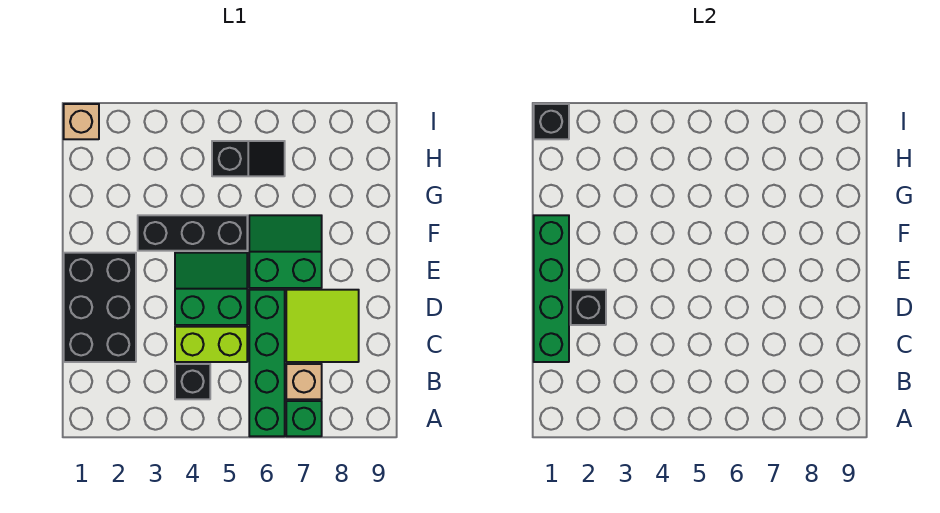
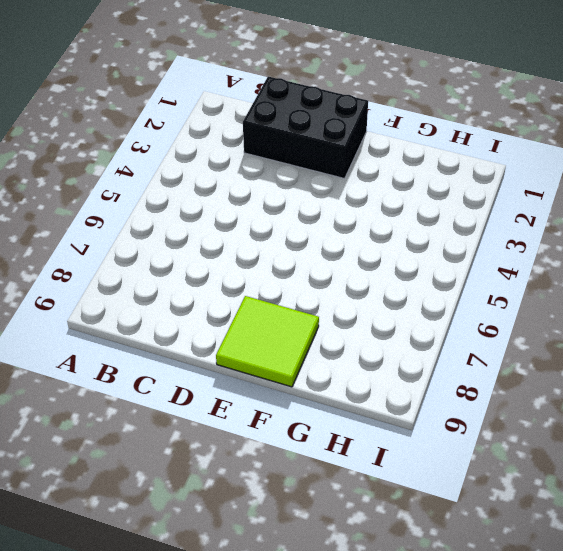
lime 2x2 tile [216,296,319,387] -> lime 2x2 tile moved to [286,290,359,362]
none -> green 1x4 brick [249,290,285,436]
none -> green 1x1 brick [286,401,322,436]
none -> black 1x1 brick [175,364,210,399]

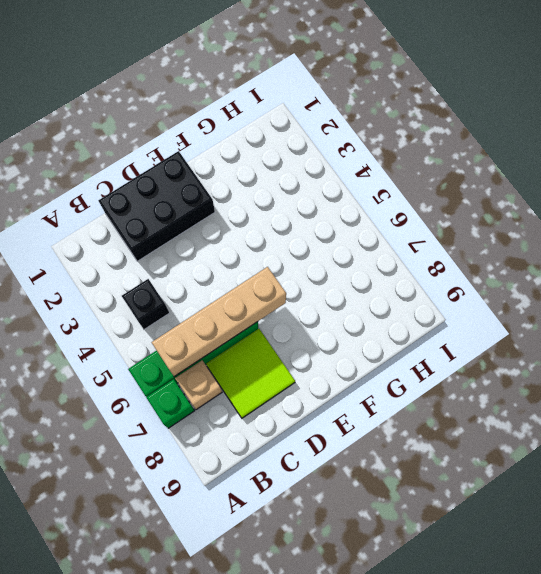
tan 1x4 brick [152,267,286,376] -> none
none -> lime 1x2 brick [175,327,247,362]
none -> green 2x2 slope [175,253,247,325]
none -> green 2x2 slope [249,215,322,288]

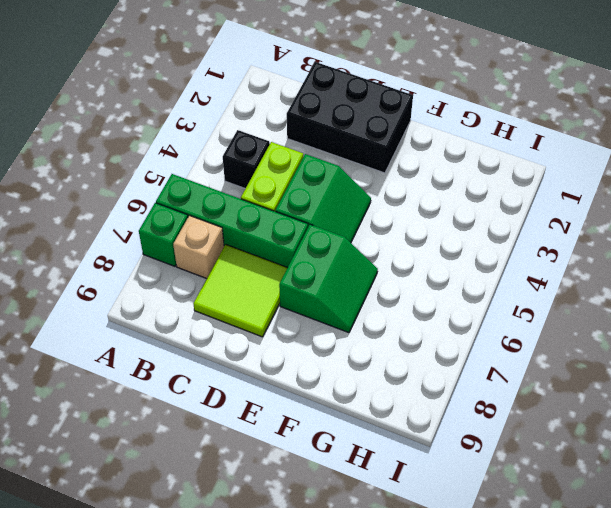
none -> black 1x3 brick [138,215,247,251]
none -> black 1x2 slope [212,141,285,176]
none -> tan 1x1 brick [64,104,99,139]

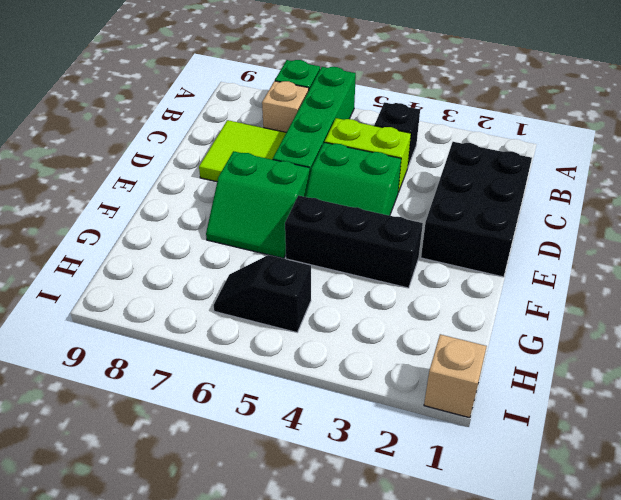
none -> green 1x4 brick [534,215,569,362]
none -> black 1x1 brick [571,290,606,325]
none -> black 1x1 brick [534,104,569,139]

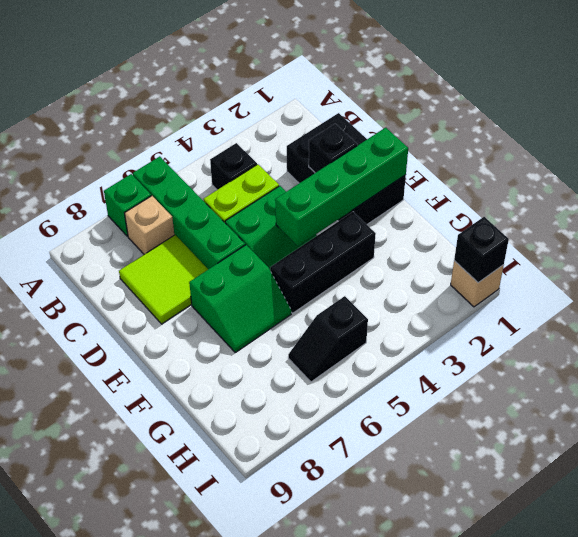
green 1x4 brick [275,128,408,246] -> green 1x4 brick turned to [534,215,569,362]

